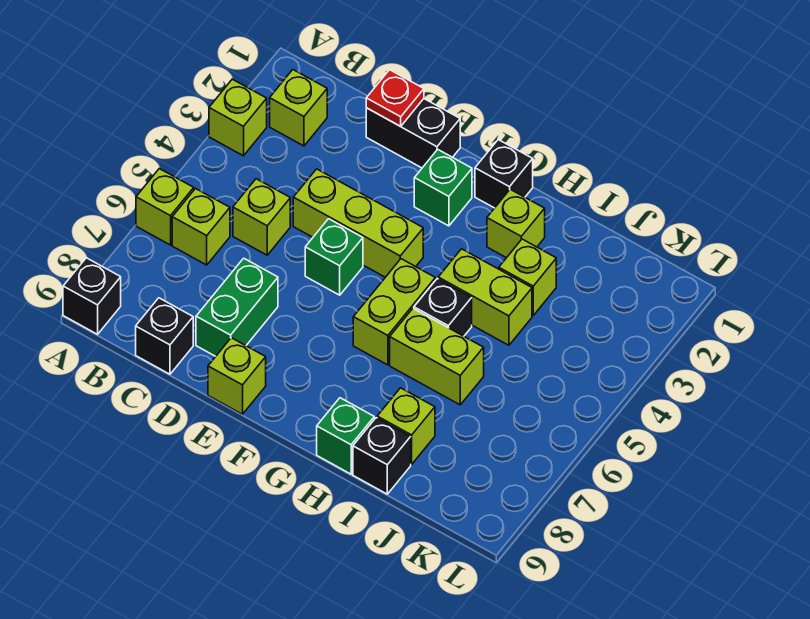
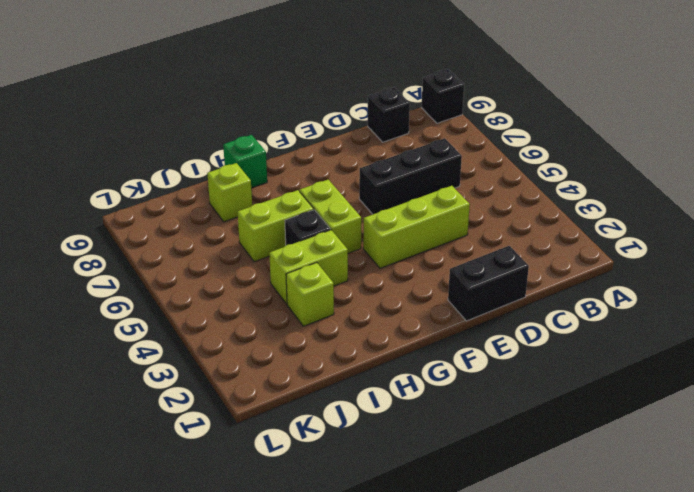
black 1x3 brick [359,138,462,214] -> none
none -> lime 1x1 brick [209,79,267,156]
none -> lime 1x1 brick [136,169,194,245]
none -> lime 1x1 brick [270,70,327,146]

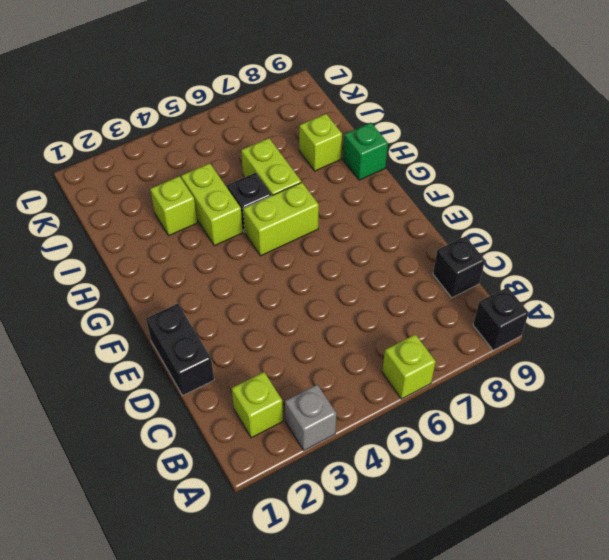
grey 1x1 brick [285,385,336,450] -> lime 1x1 brick [209,79,267,156]
none -> lime 1x1 brick [172,189,230,265]
none -> lime 1x1 brick [233,179,290,255]
none -> lime 1x3 brick [293,169,423,277]

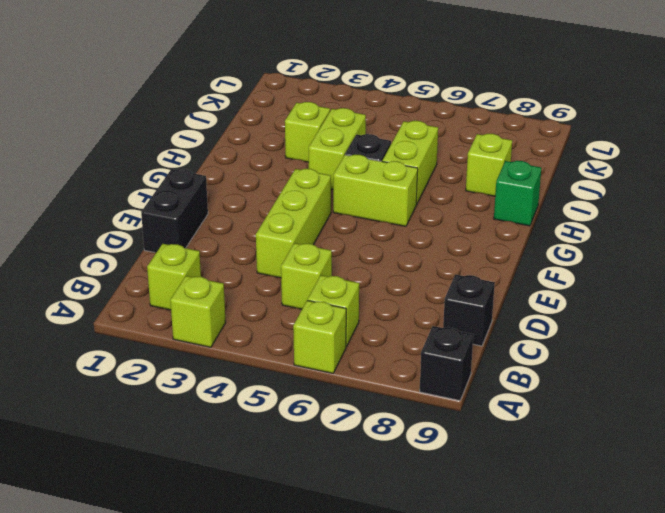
none -> green 1x2 brick [196,258,278,356]
none -> green 1x1 brick [305,219,363,295]
none -> lime 1x1 brick [208,338,266,414]

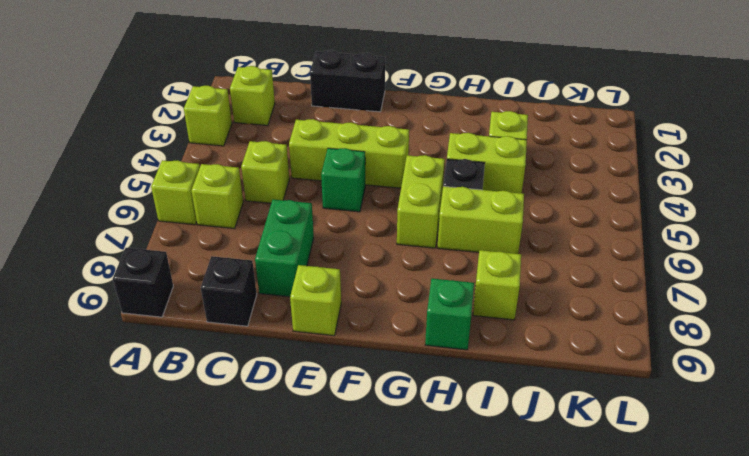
none -> green 1x1 brick [414,149,472,226]
none -> black 1x1 brick [475,140,533,208]
none -> lime 1x1 brick [487,189,545,258]

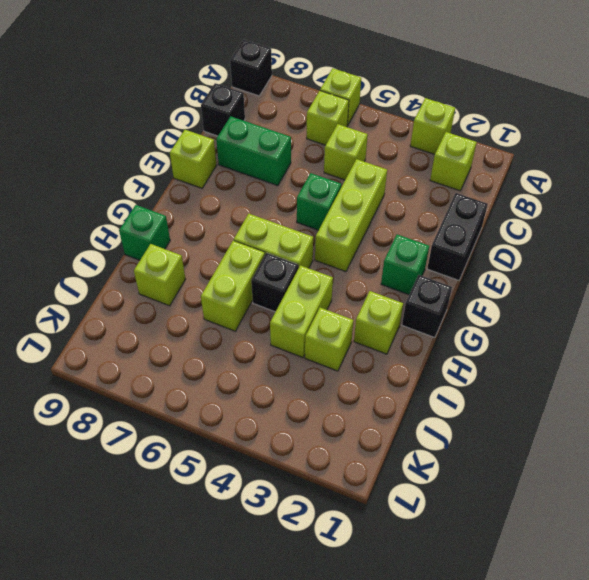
none -> black 1x1 brick [353,418,411,494]
none -> red 1x1 plate [366,70,424,126]

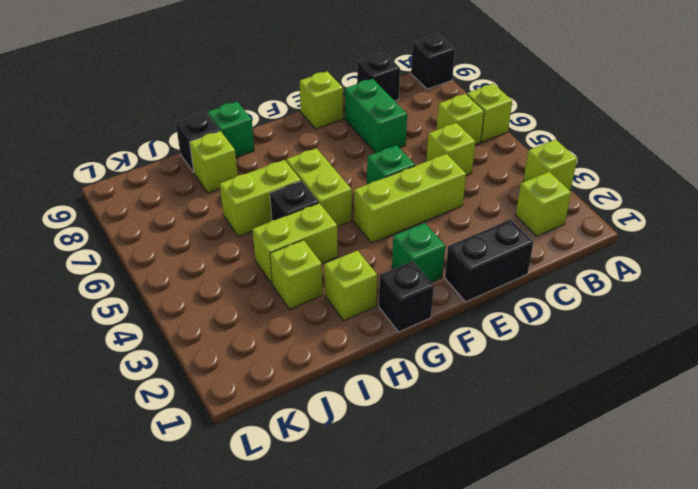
none -> red 1x1 plate [366,70,424,126]

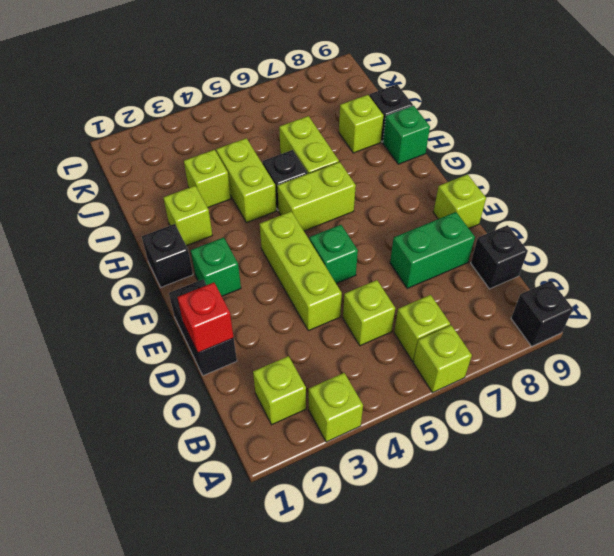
red 1x1 brick [177,283,234,353] -> red 1x1 plate [366,70,424,126]

